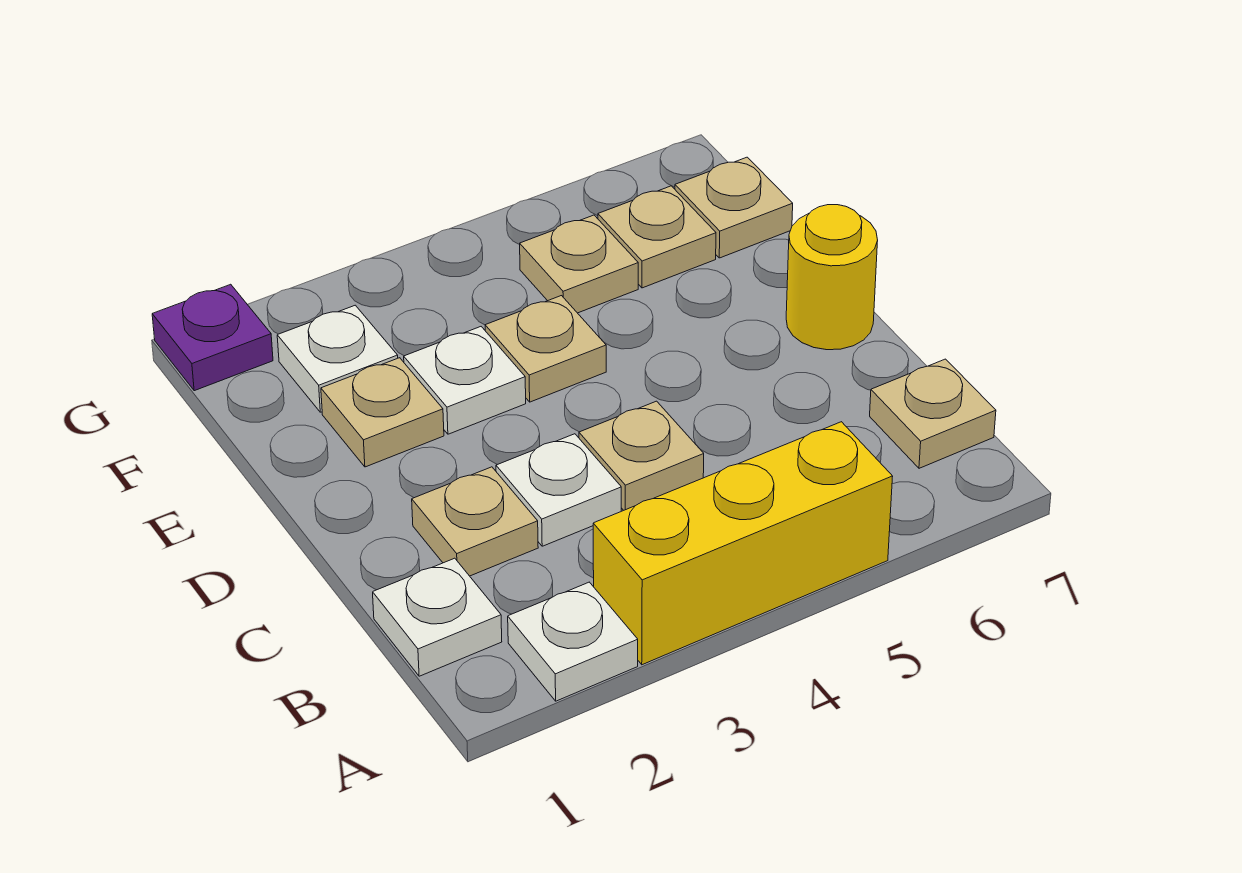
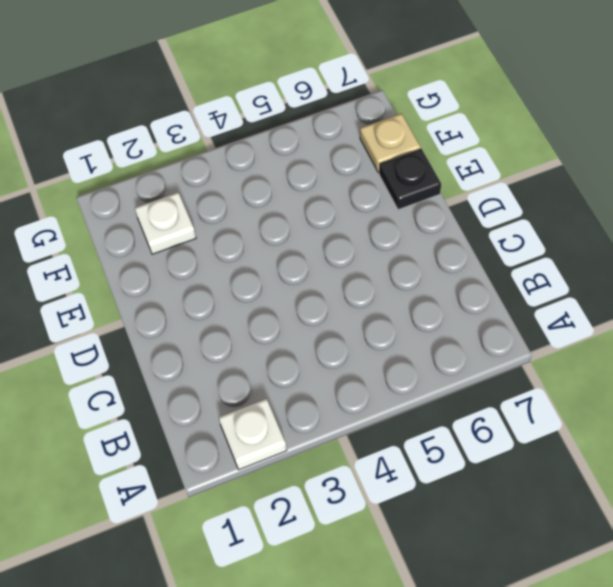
black 1x1 plate [379,149,441,209] -> none
none -> yellow 1x3 brick [593,422,893,665]
none -> white 1x1 plate [373,558,502,676]
none -> tan 1x1 plate [870,359,996,468]

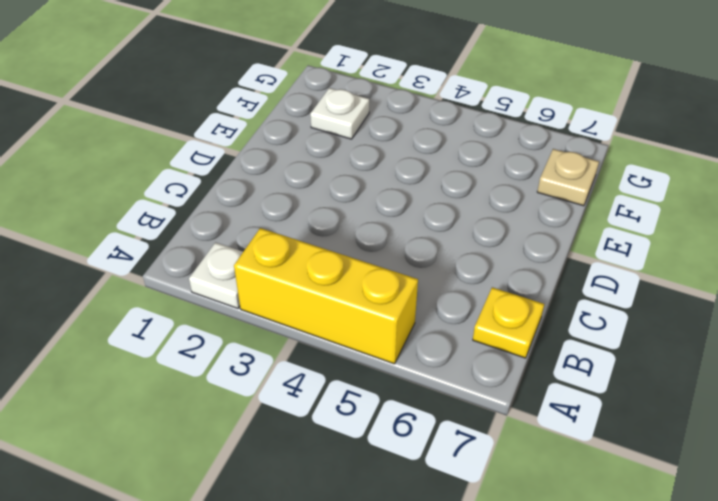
yellow 1x1 plate [473,287,544,358] -> tan 1x1 plate [870,359,996,468]
none -> white 1x1 plate [373,558,502,676]
none -> tan 1x1 plate [412,467,538,576]
none -> white 1x1 plate [496,434,621,546]

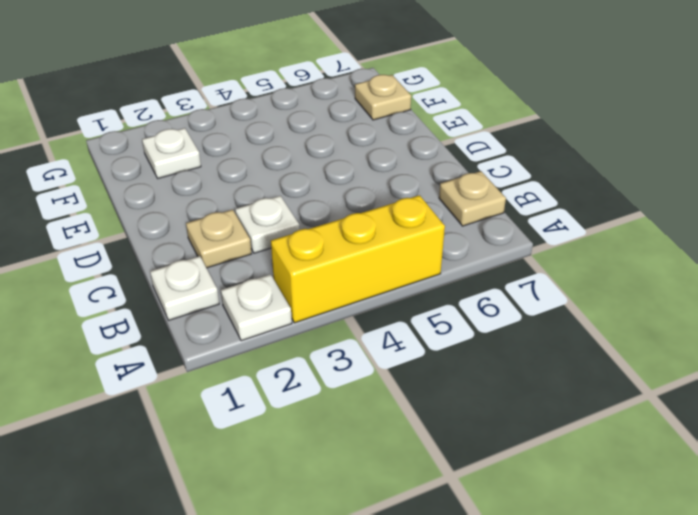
none -> tan 1x1 plate [579,401,704,510]
none -> yellow 1x1 round brick [786,205,878,350]
none -> tan 1x1 plate [321,358,444,467]

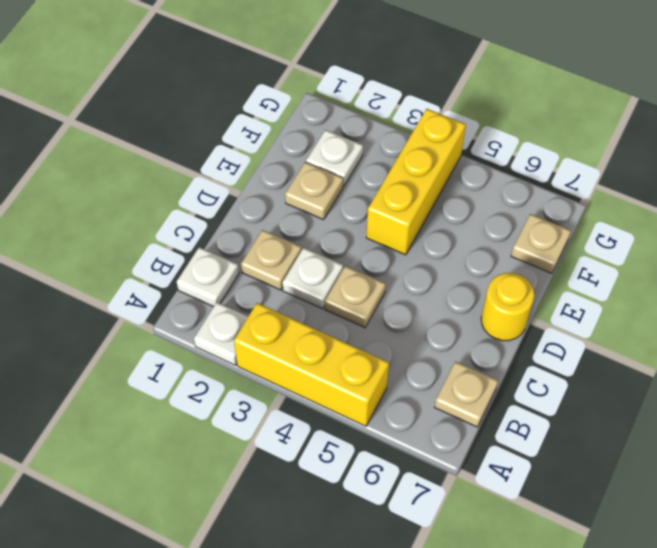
yellow 1x3 brick [366,109,466,255] -> tan 1x1 plate [485,296,606,402]
none -> white 1x1 plate [404,327,526,434]
none -> tan 1x1 plate [520,215,638,313]
none -> tan 1x1 plate [598,186,716,288]

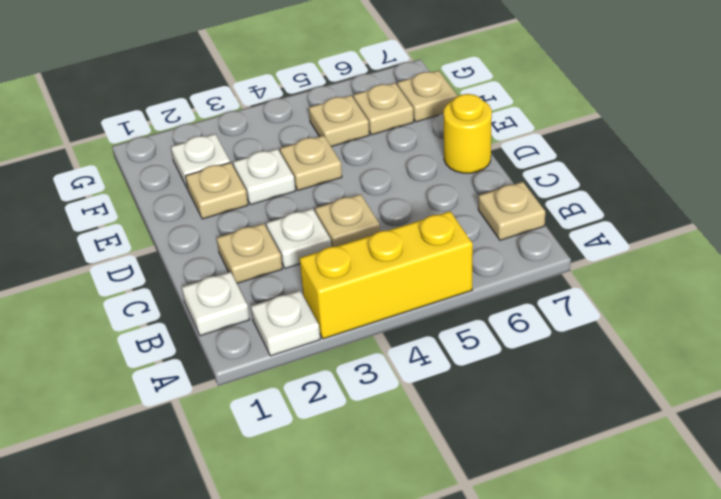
none -> purple 1x1 plate [152,284,273,391]

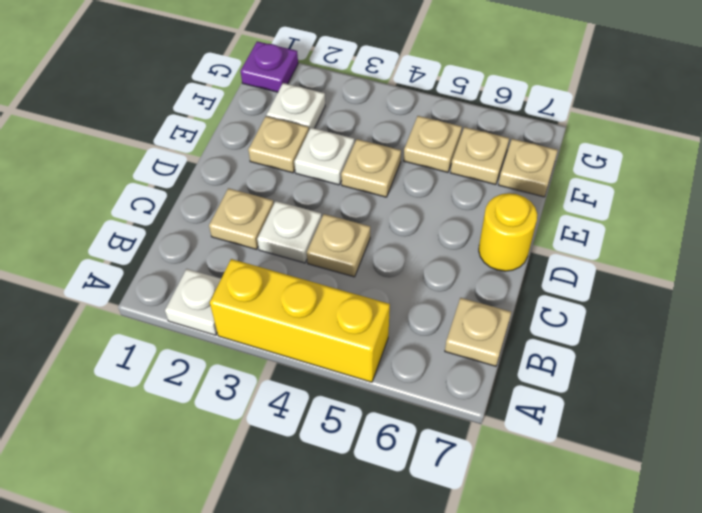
none -> white 1x1 plate [373,558,502,676]

